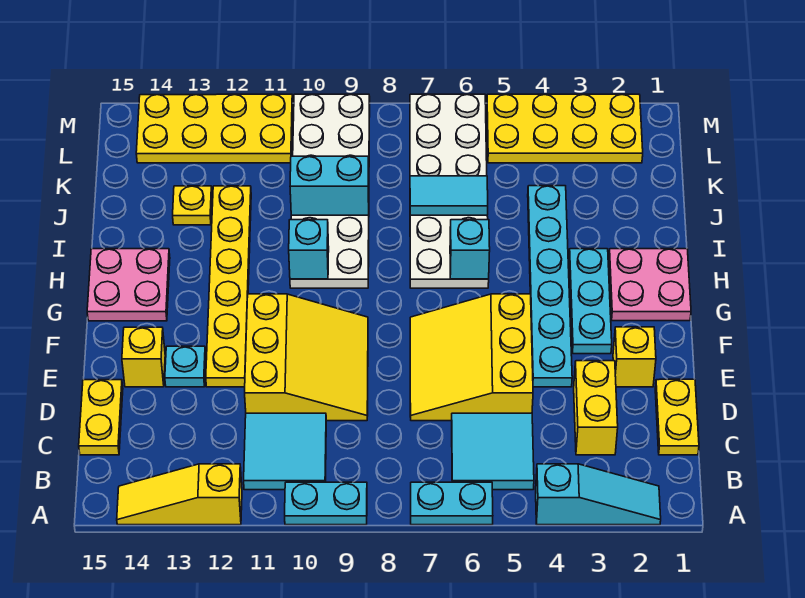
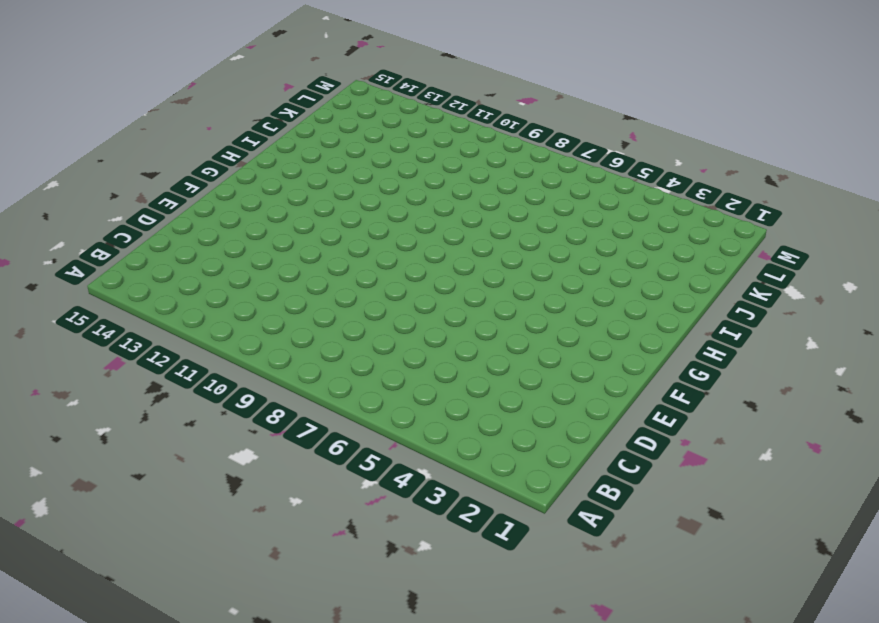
none -> cyan 1x3 slope [536,464,661,525]
none -> cyan 1x2 plate [411,482,493,525]
none -> cyan 1x2 plate [285,482,367,525]

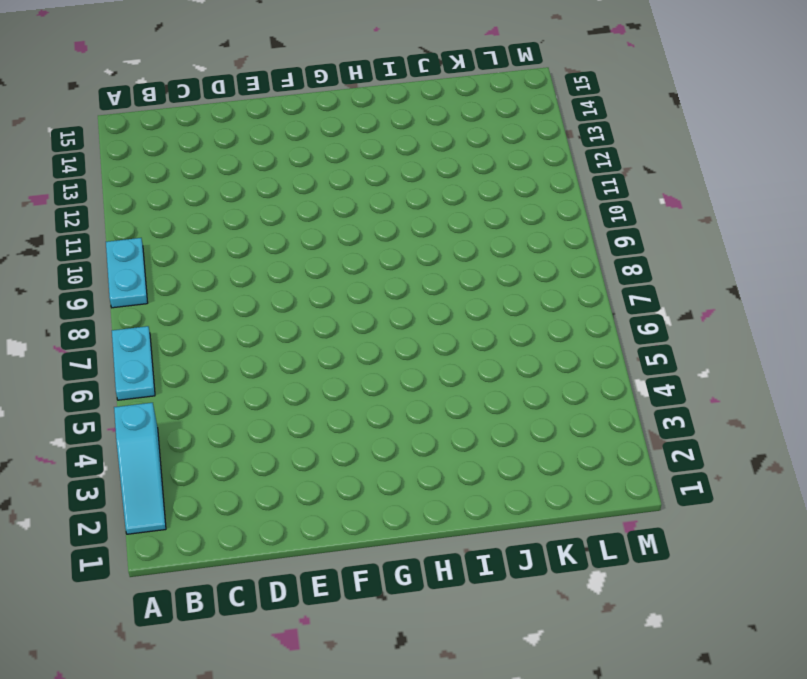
none -> yellow 1x3 slope [117,464,242,525]
none -> cyan 2x2 tile [452,413,534,490]
none -> cyan 2x2 tile [244,413,326,490]

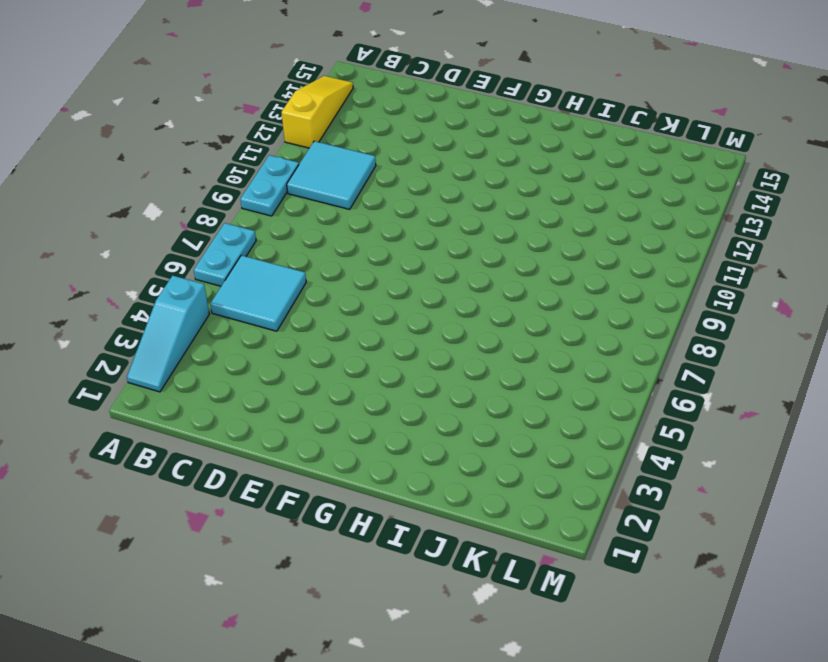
none -> yellow 1x2 plate [655,379,699,455]
none -> yellow 1x2 brick [574,361,618,455]
none -> yellow 1x2 plate [79,380,123,455]

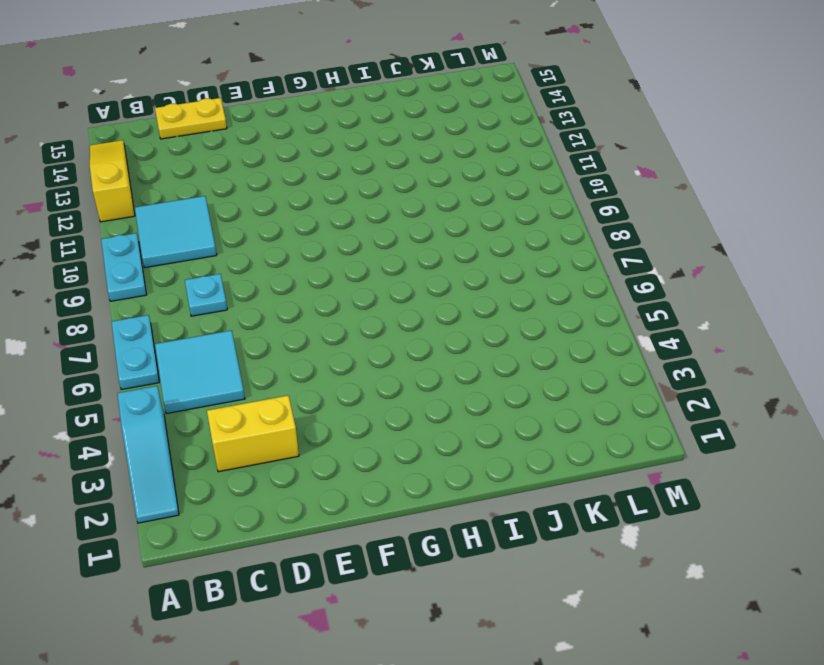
cyan 1x1 plate [185,274,227,316] -> cyan 1x1 plate moved to [165,346,206,387]
none -> yellow 1x2 plate [655,379,699,455]
none -> yellow 3x3 slope [410,294,533,421]
none -> yellow 3x3 slope [245,294,368,421]

